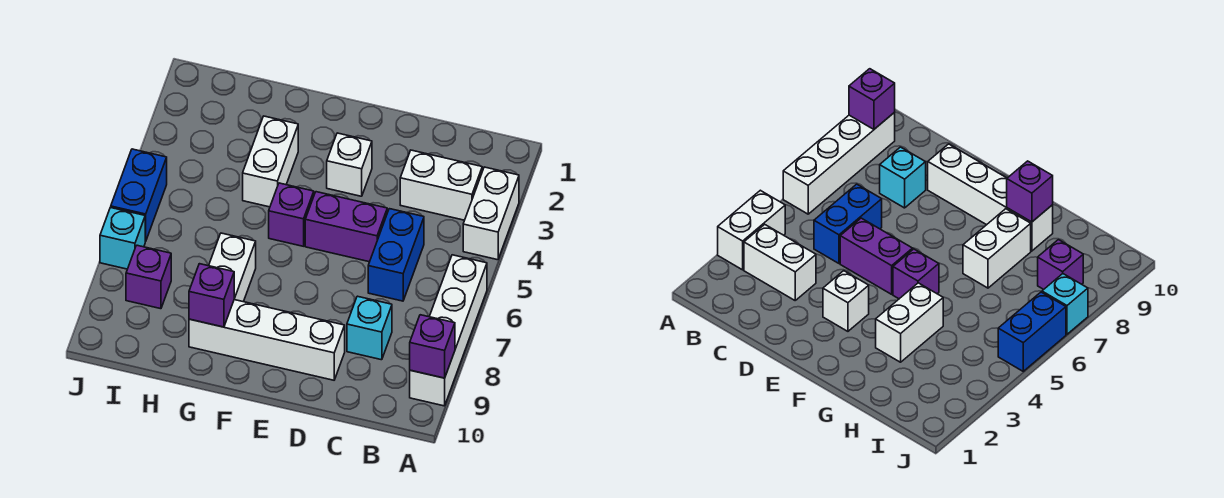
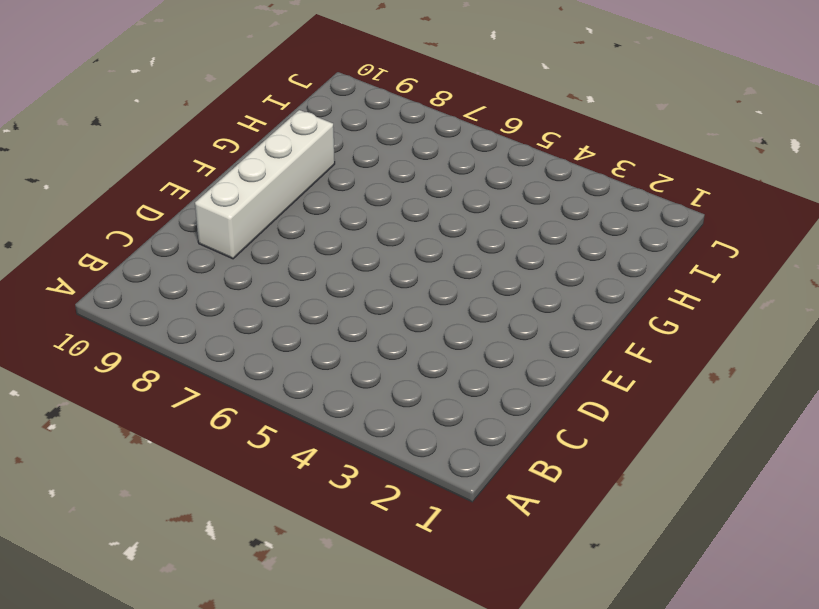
none -> white 1x2 brick [463,167,519,260]
none -> white 1x4 brick [410,255,487,406]
none -> white 1x2 brick [400,150,482,220]

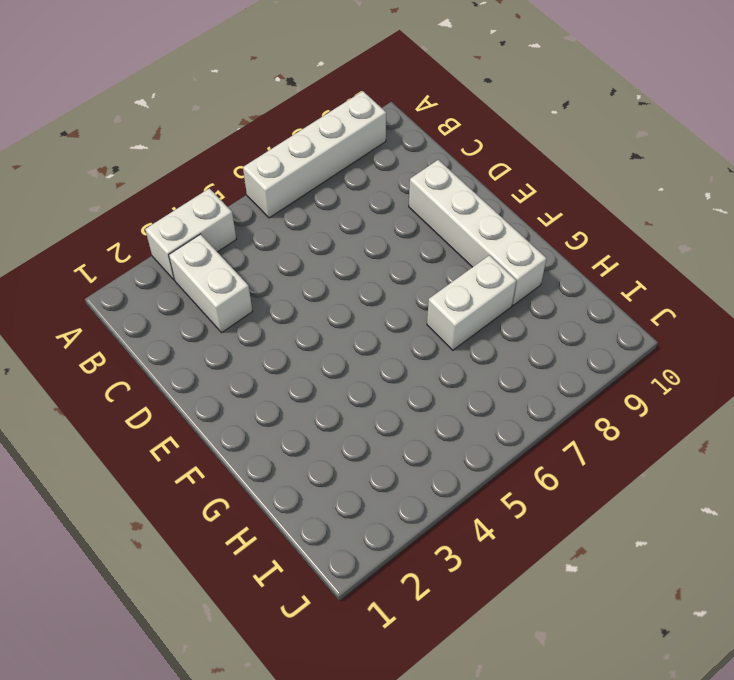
none -> blue 1x2 brick [368,209,424,301]
none -> cyan 1x1 brick [347,296,392,360]
none -> purple 1x2 brick [305,192,387,262]

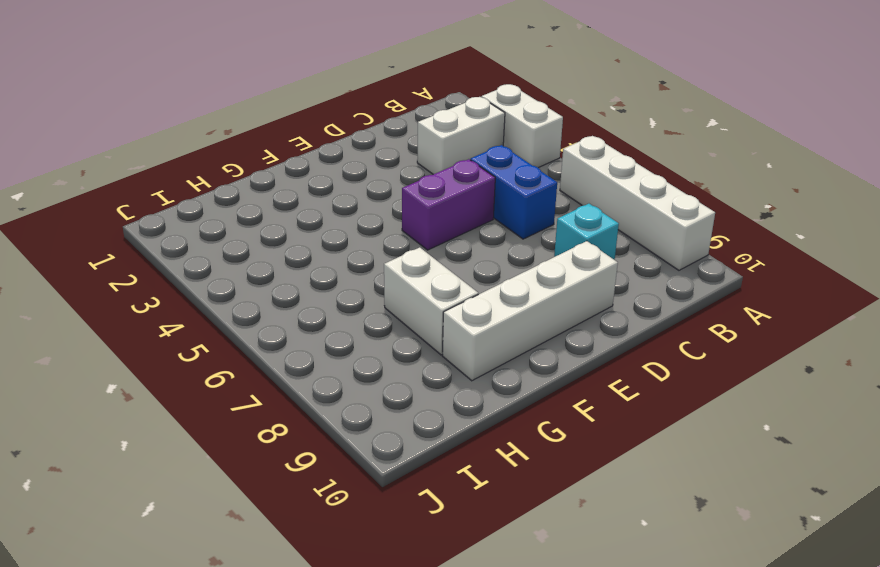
none -> white 1x1 brick [327,133,372,196]
none -> purple 1x1 brick [269,183,314,246]
none -> white 1x2 brick [243,116,298,207]

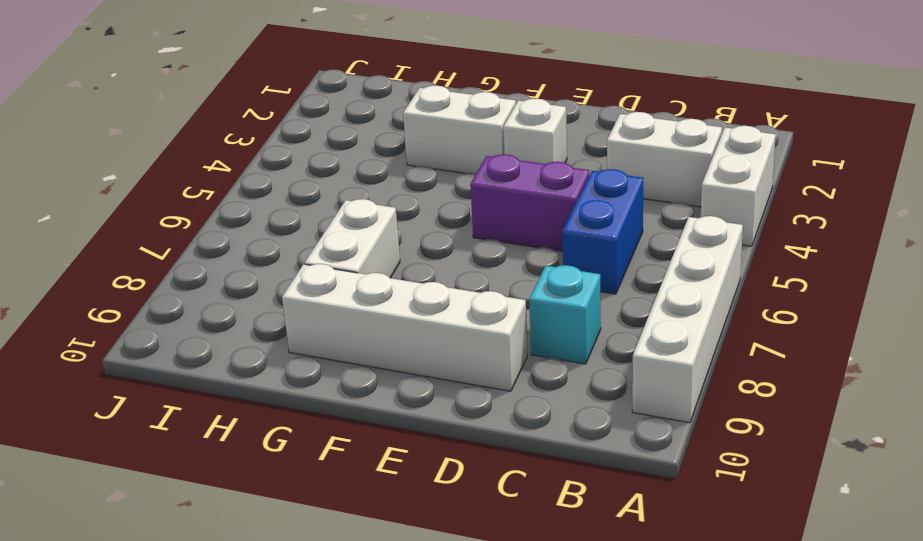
white 1x2 brick [403,86,516,173] -> white 1x2 brick turned to [243,116,298,207]
none -> purple 1x1 brick [269,183,314,246]
none -> purple 1x1 brick [126,245,171,309]
none -> blue 1x2 brick [111,149,167,241]

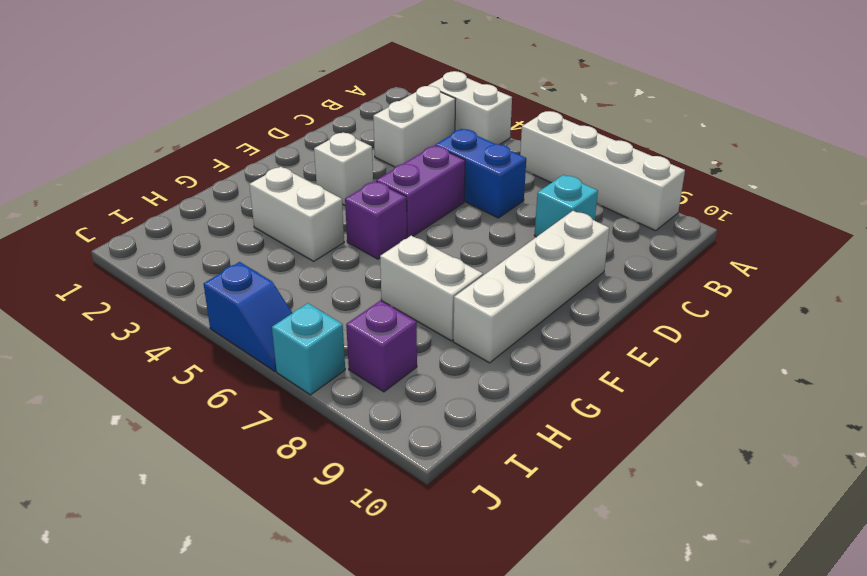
blue 1x2 slope [204,262,292,371] -> blue 1x2 brick [111,149,167,241]
none -> purple 1x1 brick [410,315,455,378]
none -> purple 1x1 brick [189,264,234,327]

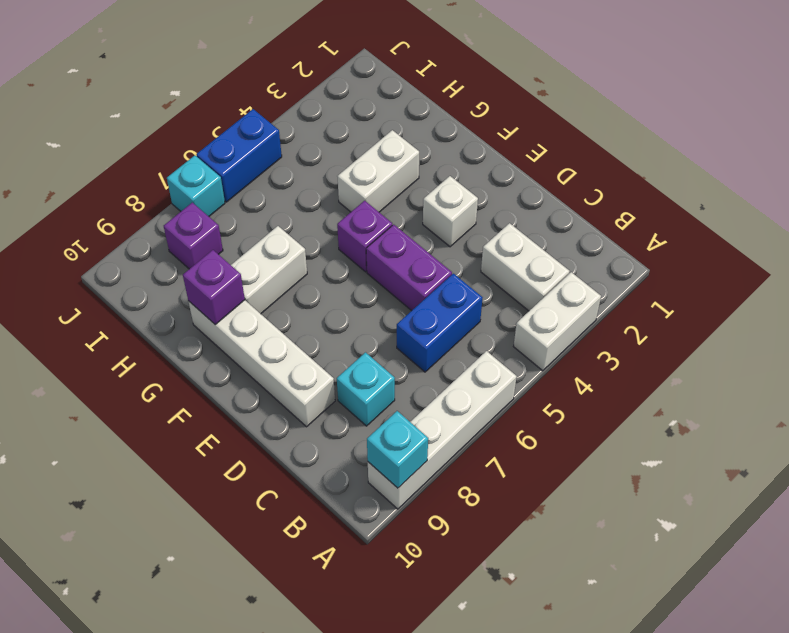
cyan 1x1 brick [367,411,428,488] -> purple 1x1 brick [410,315,455,378]

